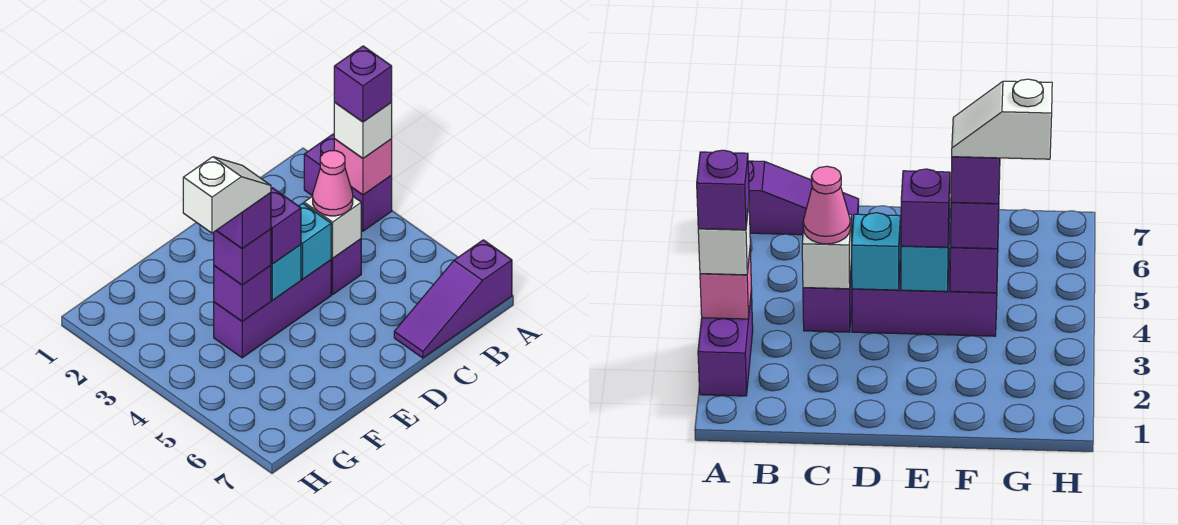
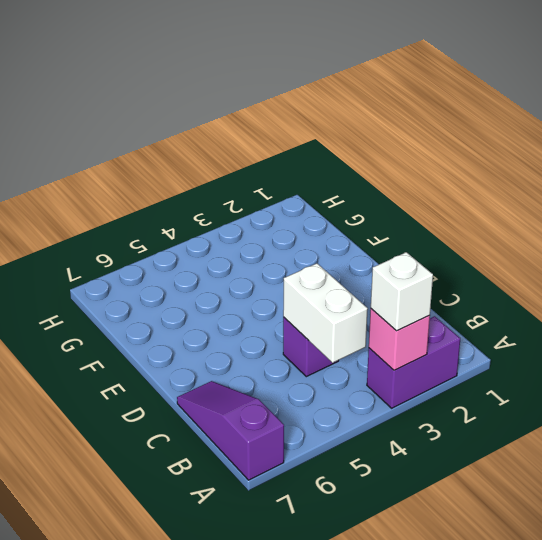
white 1x2 brick [283,263,368,363] -> white 1x1 brick [304,196,361,258]
none -> purple 1x3 brick [214,260,331,358]
none -> cyan 1x1 brick [299,203,331,279]
none -> cyan 1x1 brick [271,245,301,300]

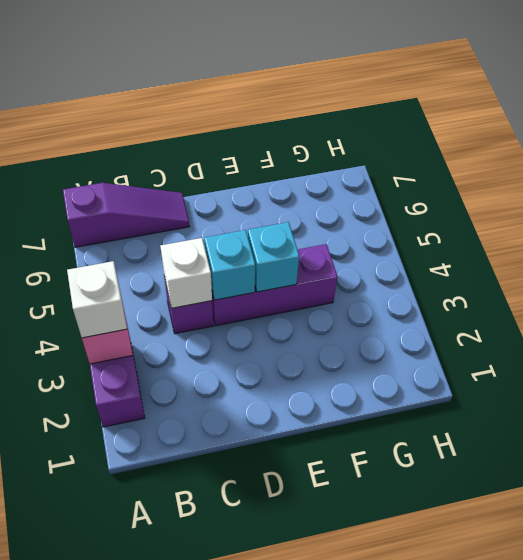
none -> purple 1x1 brick [214,265,271,321]
none -> pink 1x1 cone [313,151,353,216]
none -> purple 1x1 brick [271,188,301,264]

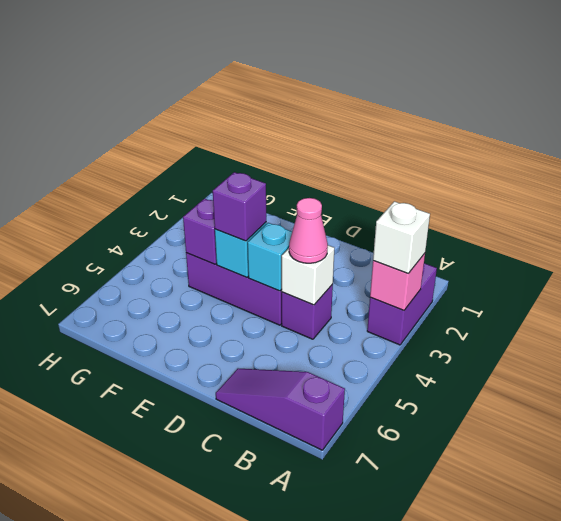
none -> purple 1x1 brick [214,229,271,285]
none -> purple 1x1 brick [334,46,392,122]
none -> purple 1x1 brick [216,193,271,249]

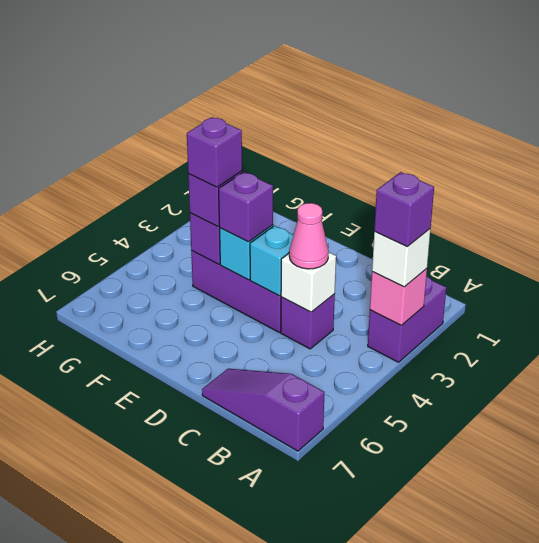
none -> white 1x2 slope [183,157,271,233]

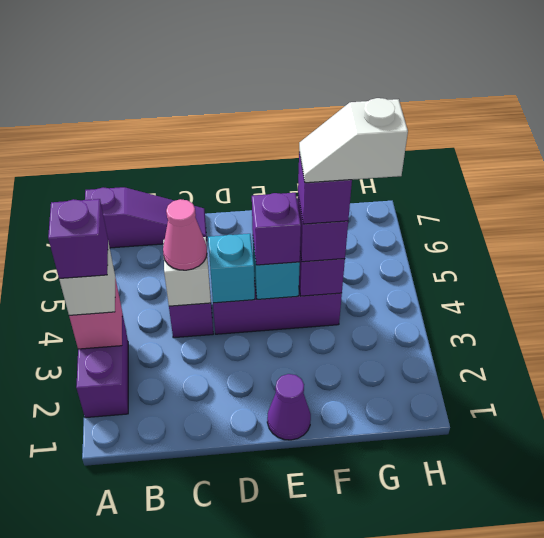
purple 1x1 cone [267,374,311,440] -> none

